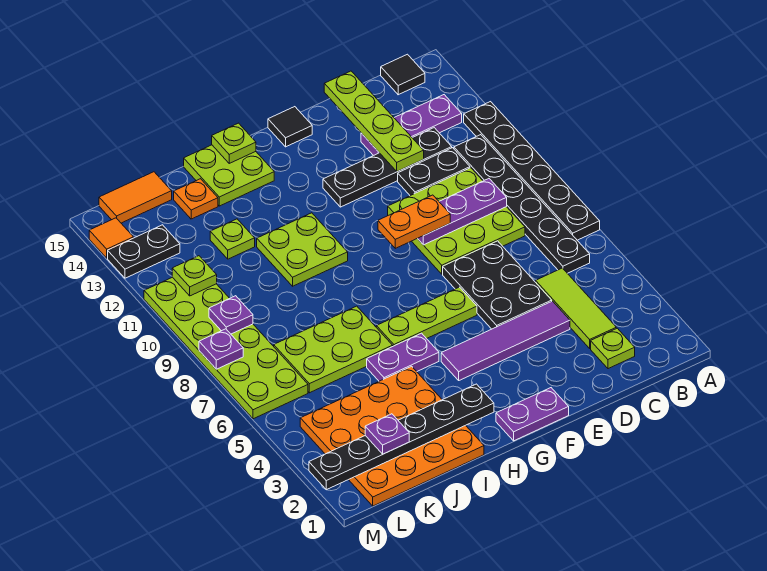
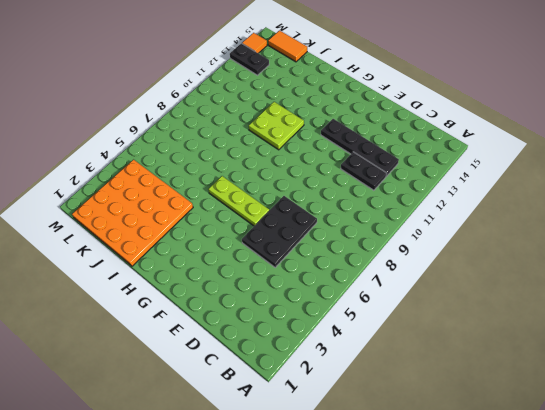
none -> black 1x6 plate [464,102,600,240]
none -> black 1x6 plate [454,135,590,273]
none -> purple 1x3 plate [361,95,462,156]
none -> black 1x1 tile [381,54,425,95]

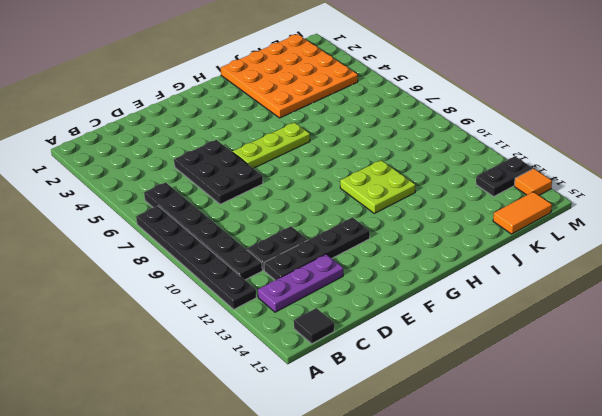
none -> lime 1x1 plate [591,328,635,369]
none -> lime 1x3 tile [536,268,616,348]
none -> lime 3x3 plate [388,168,525,274]
none -> purple 1x4 tile [441,301,570,380]

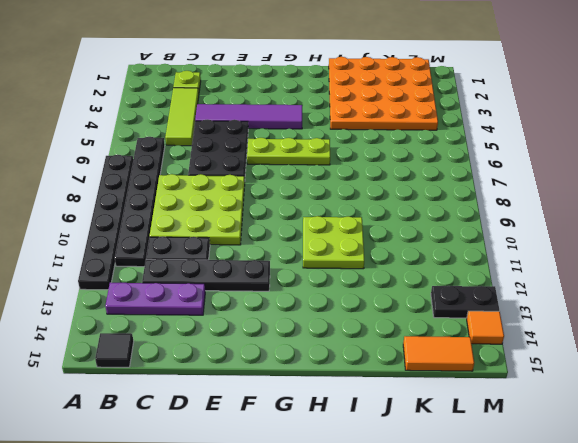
none -> purple 1x2 plate [496,388,569,441]
none -> black 1x1 tile [268,107,312,147]
none -> purple 1x2 plate [367,333,439,381]
none -> lime 2x2 plate [184,145,274,206]

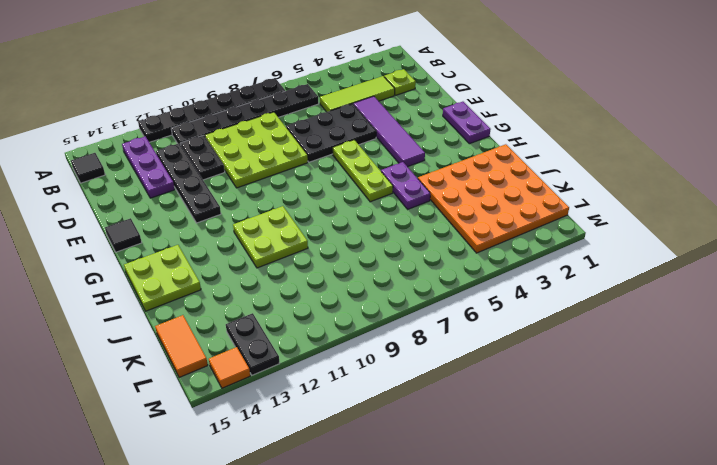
none -> lime 2x3 plate [274,306,393,393]
none -> lime 1x1 plate [210,219,255,259]
none -> orange 1x1 plate [174,179,218,219]
none -> lime 2x6 plate [144,277,308,419]

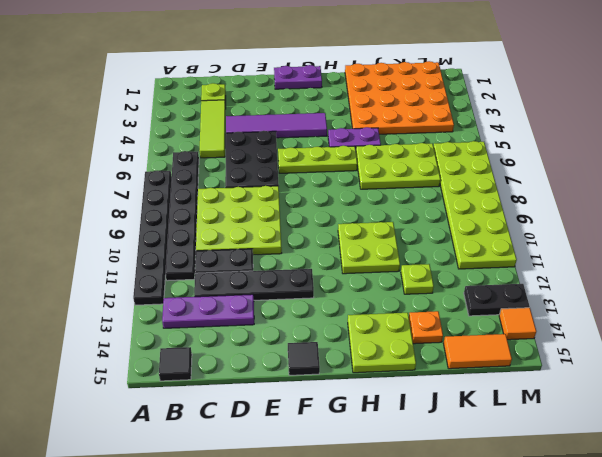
none -> purple 1x3 plate [418,179,507,245]
none -> lime 1x4 plate [324,71,424,172]
none -> black 1x6 plate [309,384,494,490]
none -> lime 1x1 plate [212,123,256,163]

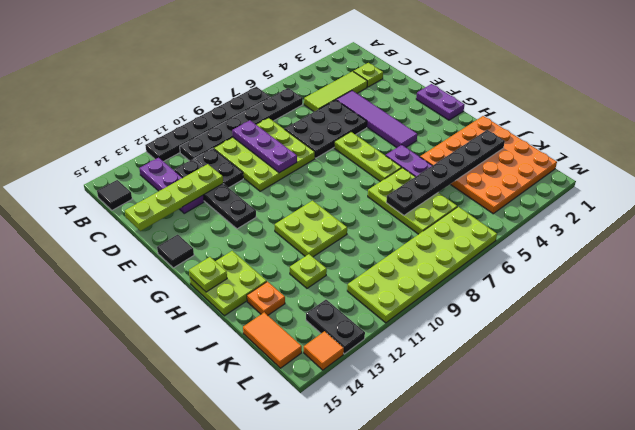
black 1x6 plate [386,130,505,215] -> black 1x6 plate turned to [309,384,494,490]
none -> purple 1x1 plate [209,296,253,334]
none -> lime 1x1 plate [172,256,217,296]
none -> purple 1x1 plate [199,329,243,369]
none -> orange 1x2 plate [378,195,450,248]

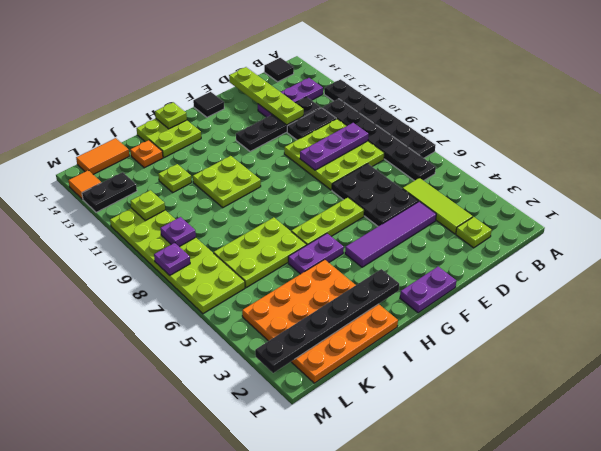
none -> orange 1x2 plate [378,195,450,248]
none -> purple 1x1 plate [365,414,409,454]

